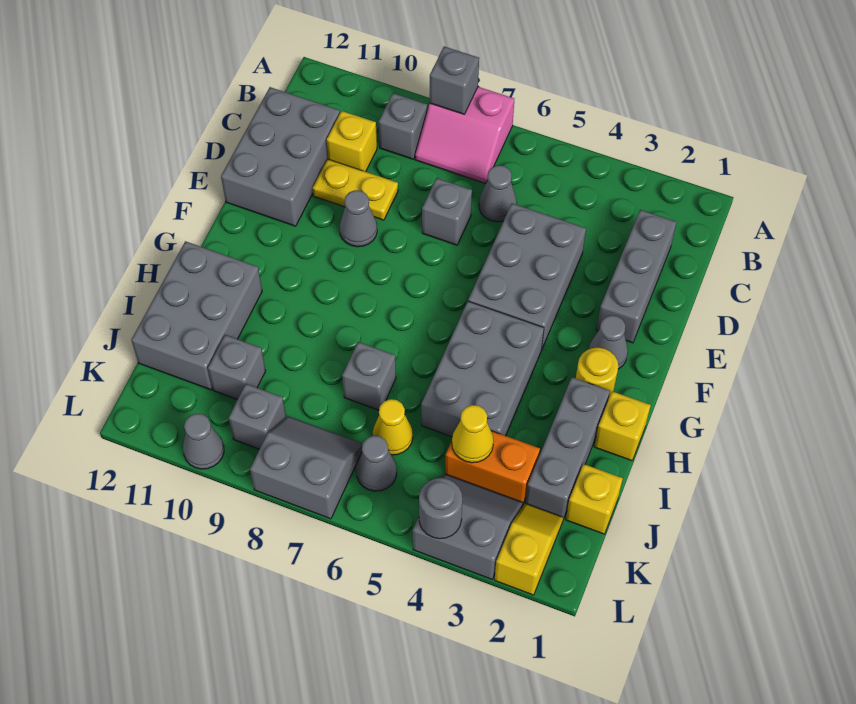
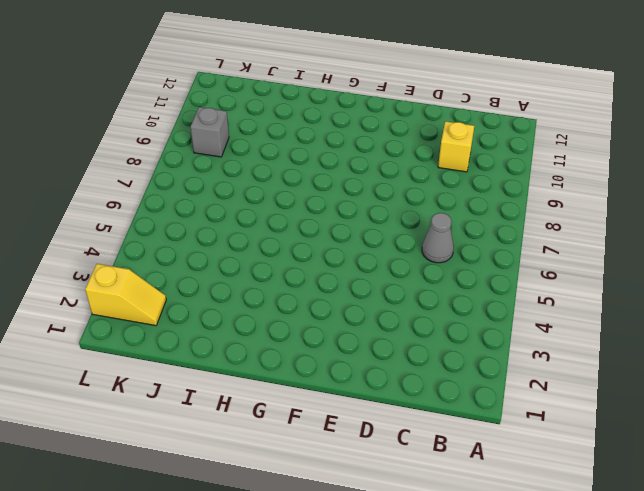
none -> pink 2x2 slope [415,87,514,184]
none -> grey 1x1 brick [378,93,427,159]
none -> grey 1x3 brick [596,210,677,343]
none -> grey 2x3 brick [221,87,340,226]

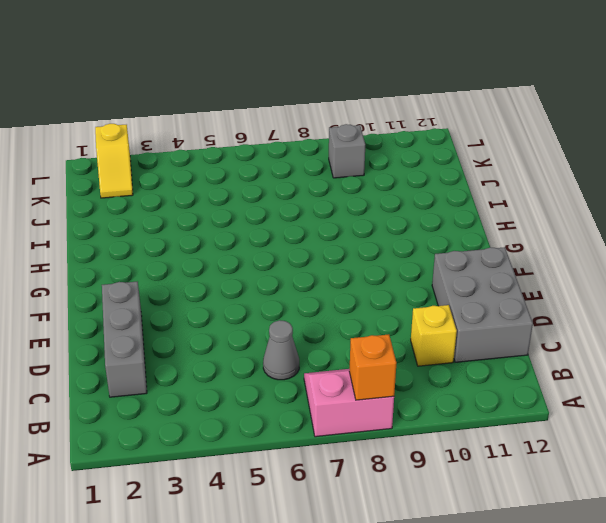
orange 1x1 brick [349,334,396,400] -> grey 1x1 brick [430,47,479,114]
none -> grey 1x1 brick [378,93,427,159]
none -> grey 2x3 brick [468,203,586,348]
none -> grey 1x1 brick [422,178,472,245]
none -> yellow 1x2 plate [313,159,398,220]

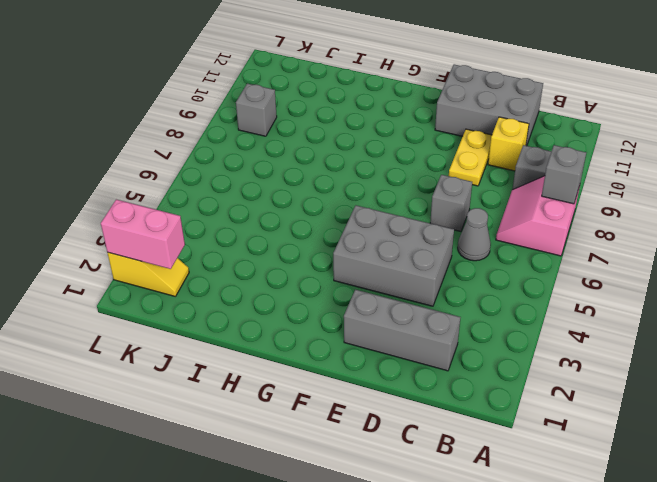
pink 1x2 brick [101,200,185,269] -> none
none -> grey 1x1 cone [339,190,377,247]
none -> grey 1x1 cone [589,315,628,369]
none -> yellow 1x1 round brick [576,348,618,400]
none -> grey 2x3 brick [421,301,544,437]

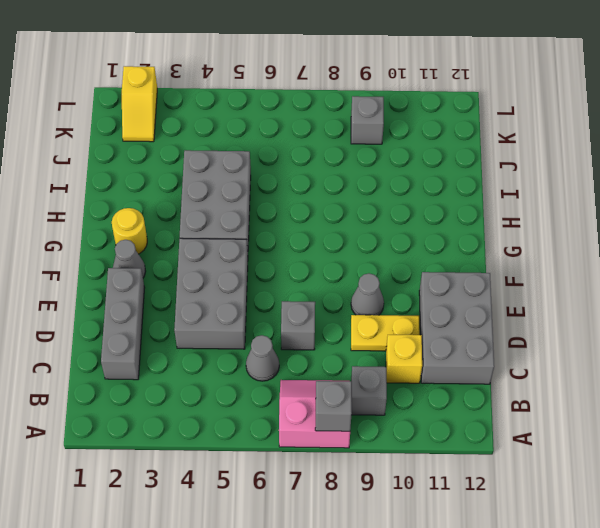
none -> yellow 1x1 brick [594,391,651,461]
none -> grey 1x3 brick [525,377,610,519]
none -> grey 2x3 brick [131,241,262,390]
none -> grey 1x1 brick [342,342,396,410]

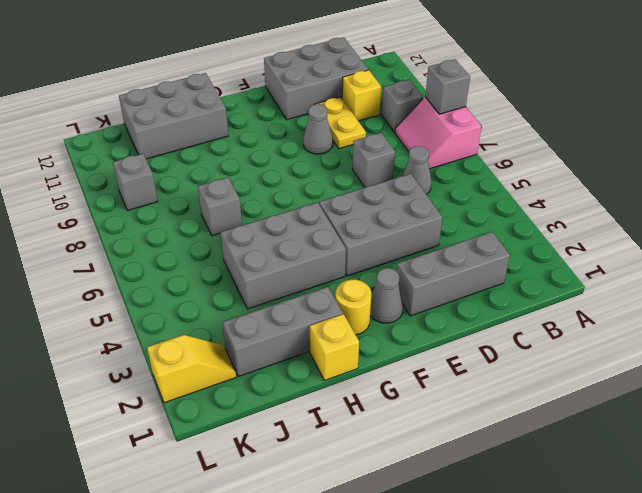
none -> yellow 1x1 brick [566,464,623,534]
none -> orange 1x2 brick [445,431,540,503]
none -> yellow 1x1 cone [373,399,413,455]
none -> grey 1x1 brick [208,335,266,399]

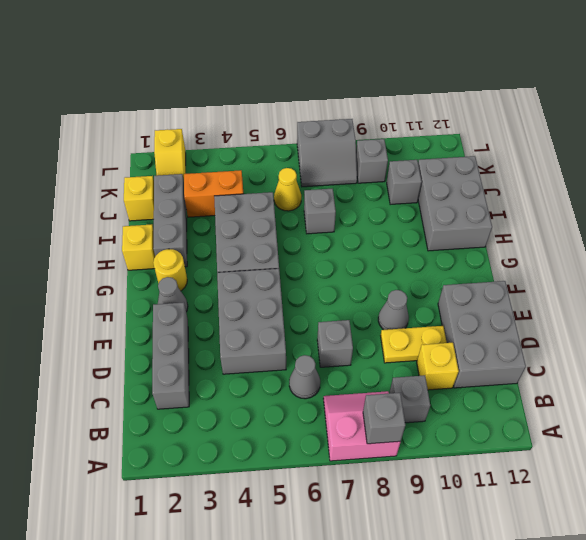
none -> grey 2x2 slope [413,474,523,579]
none -> grey 1x1 cone [356,436,397,491]
none -> grey 1x1 cone [183,413,224,469]
none -> yellow 1x1 cone [452,405,494,463]

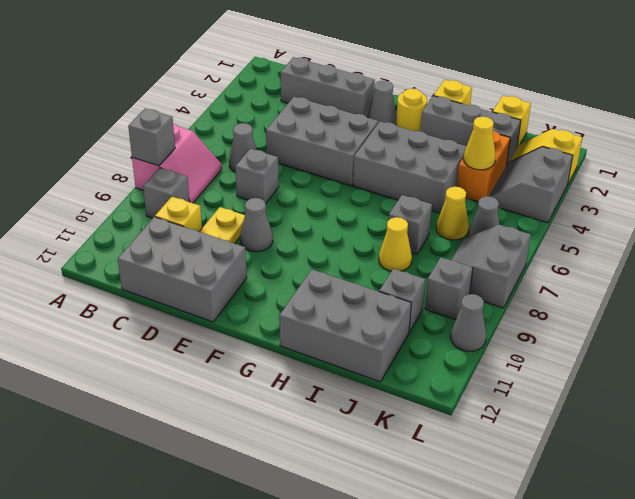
yellow 1x1 cone [379,217,412,271] -> none
none -> grey 1x1 round brick [419,478,462,539]

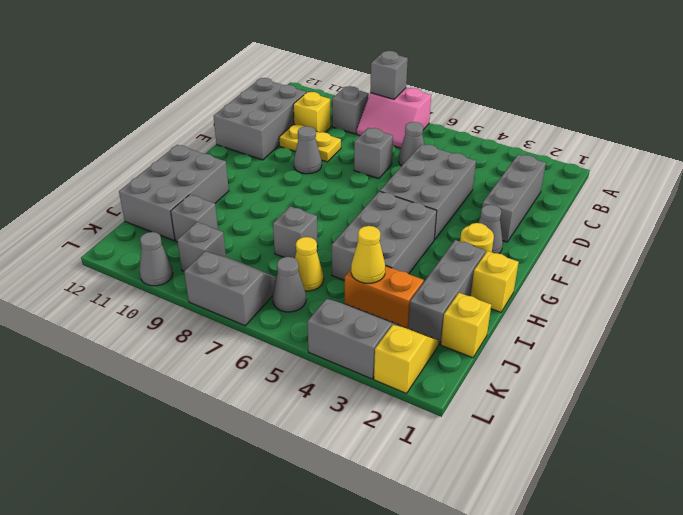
none -> grey 1x1 round brick [419,478,462,539]

